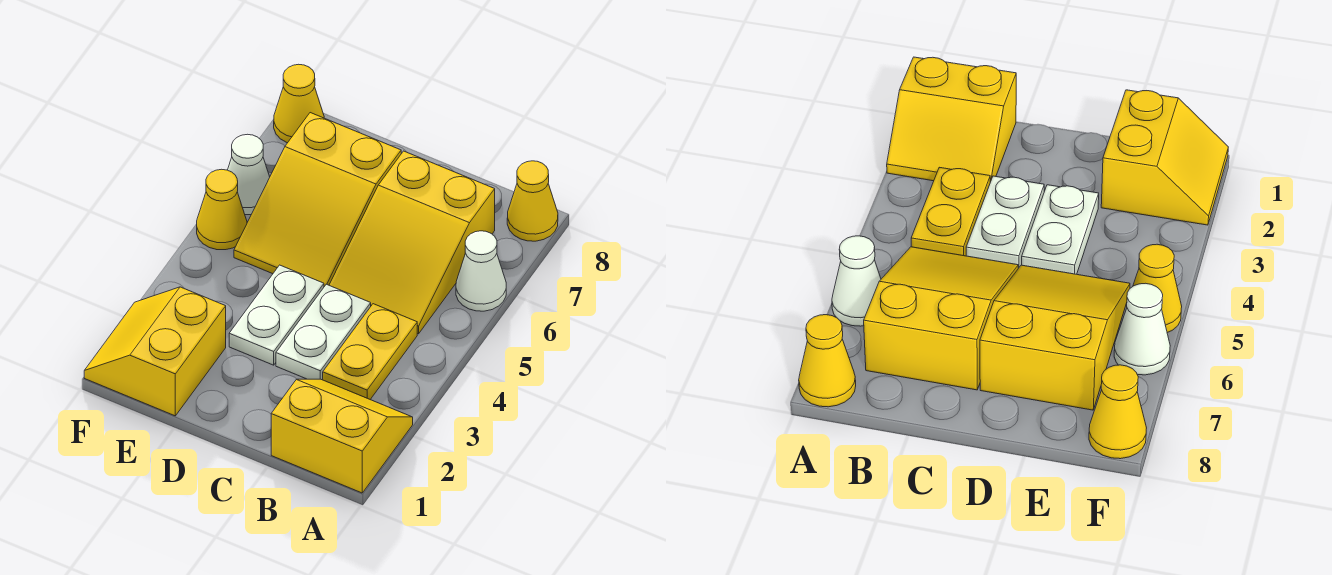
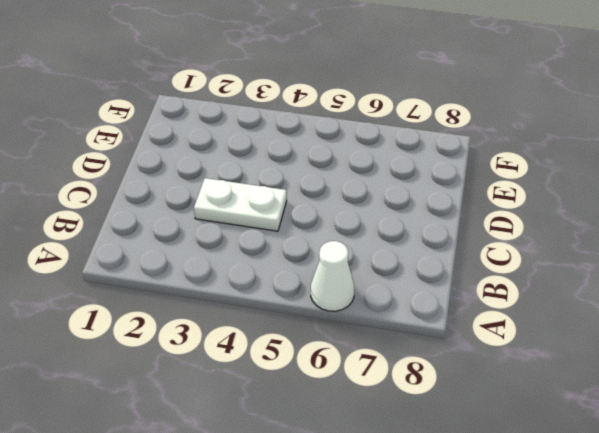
none -> yellow 2x2 slope [271,379,413,493]
none -> yellow 1x1 cone [507,161,558,241]
none -> yellow 1x2 plate [323,304,417,399]

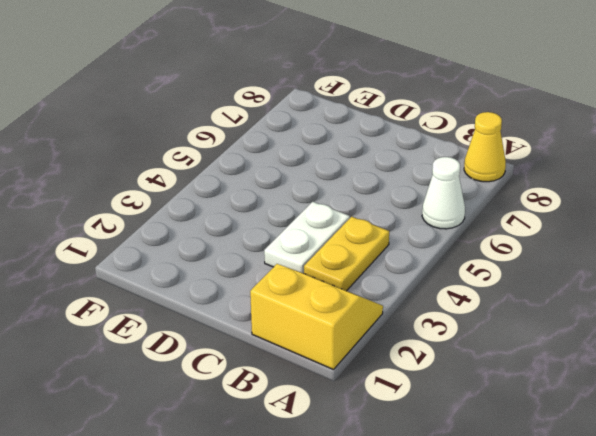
none -> yellow 2x3 slope [329,151,495,334]
none -> white 1x2 plate [229,265,324,365]
none -> yellow 2x3 slope [234,113,401,287]

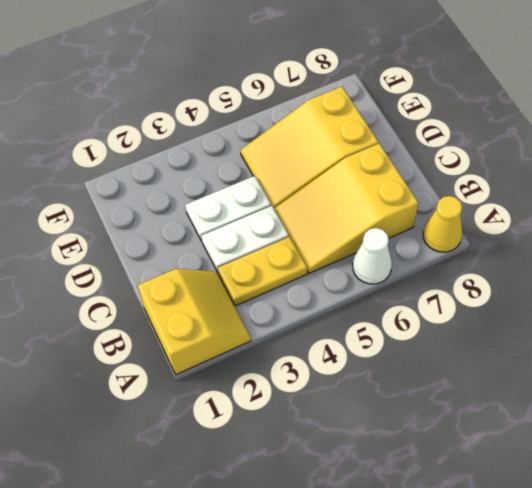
none -> yellow 2x2 slope [84,287,226,416]
none -> yellow 1x1 cone [197,169,247,250]
none -> white 1x1 cone [228,134,270,215]

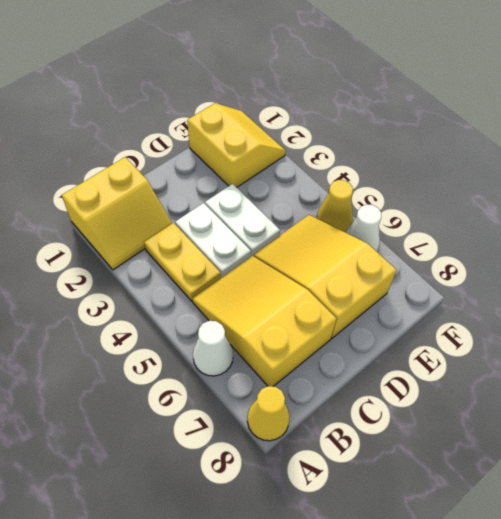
none -> yellow 1x1 cone [274,64,324,143]

